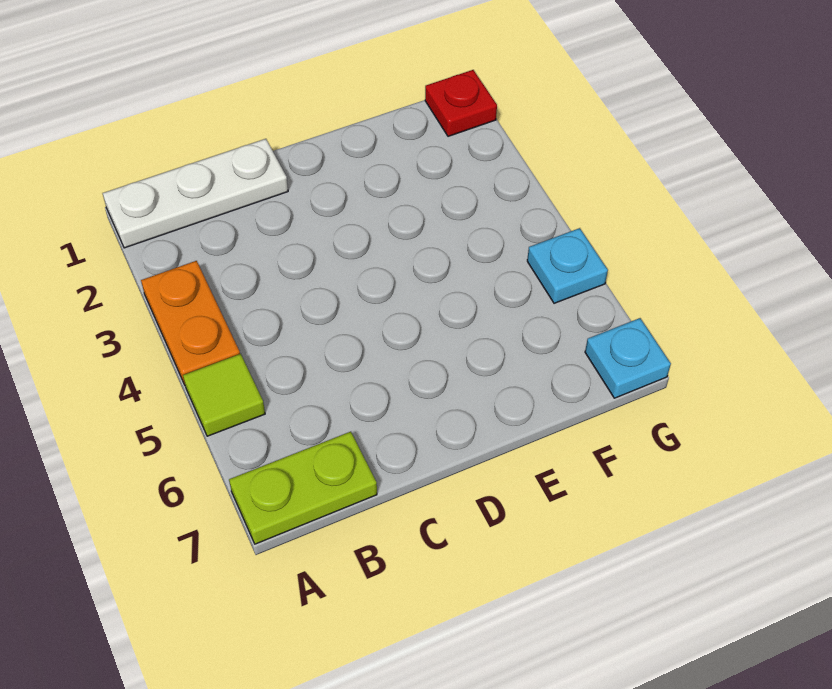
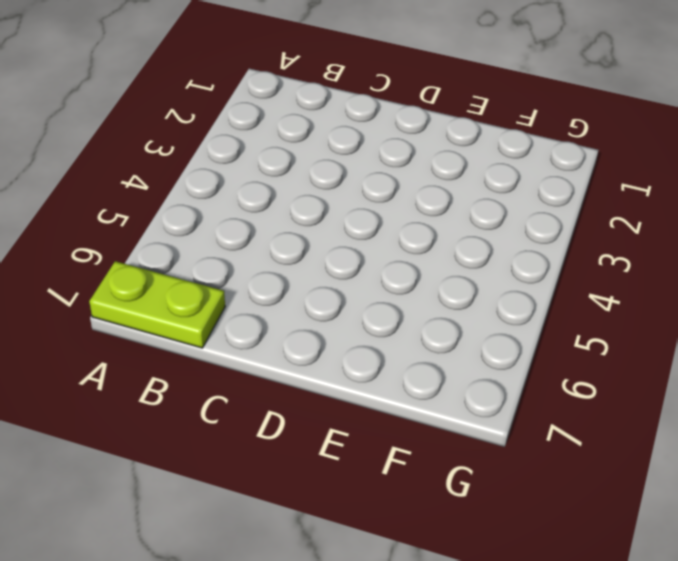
none -> white 1x3 plate [103,139,288,248]
none -> orange 1x2 plate [141,261,240,385]

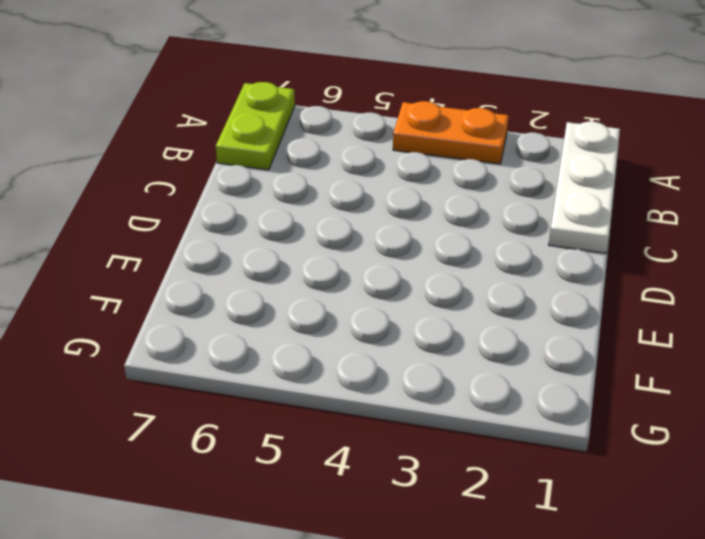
none -> lime 1x1 tile [183,354,265,436]
none -> red 1x1 plate [425,70,497,136]

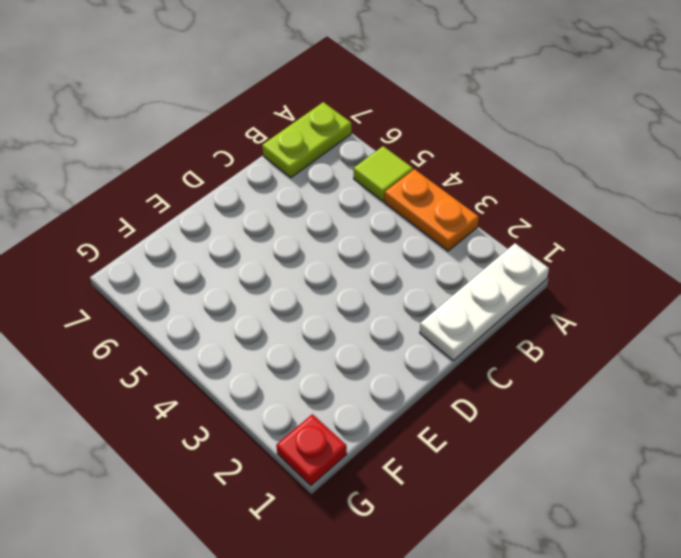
none -> cyan 1x1 plate [527,228,608,303]
none -> cyan 1x1 plate [585,318,671,398]

